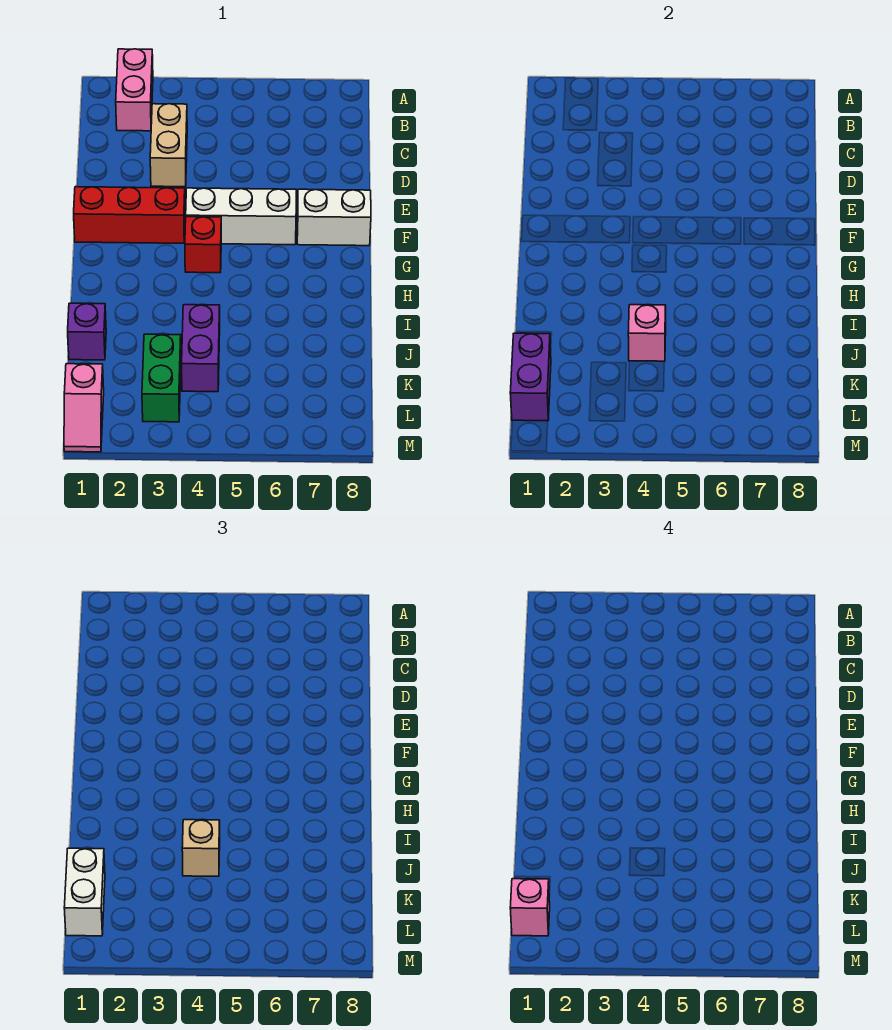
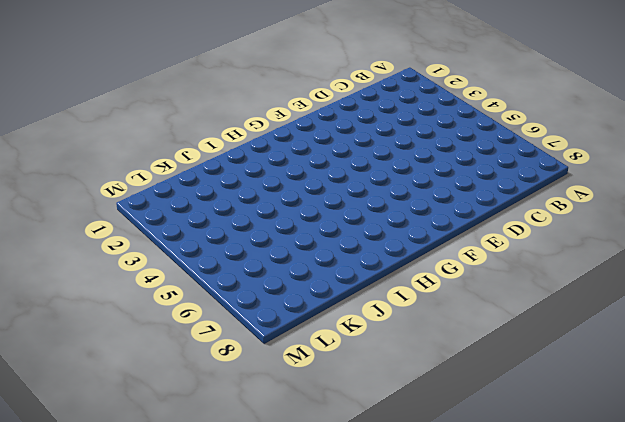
none -> pink 1x2 brick [116,49,153,131]
none -> tan 1x2 brick [150,104,187,187]
none -> red 1x3 brick [74,187,185,243]

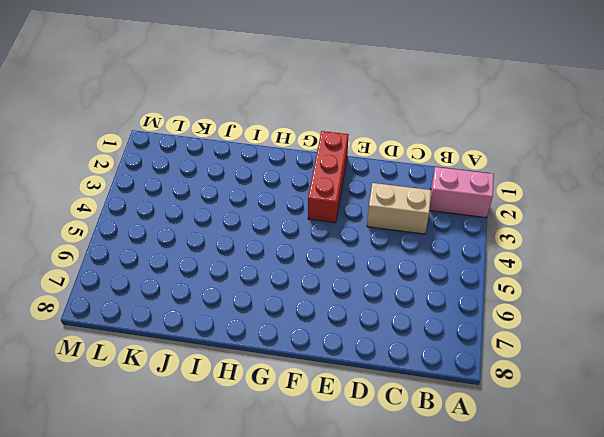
none -> white 1x3 brick [186,188,296,245]
none -> white 1x2 brick [297,189,371,246]
none -> red 1x1 brick [185,217,221,273]

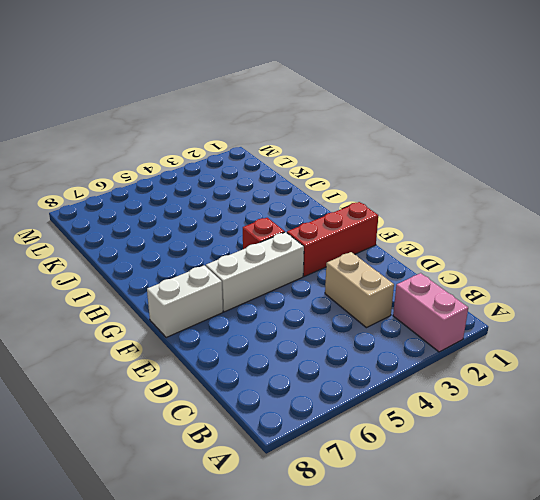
none -> purple 1x1 brick [68,303,106,360]
none -> purple 1x2 brick [182,305,220,392]
none -> green 1x2 brick [142,334,181,422]

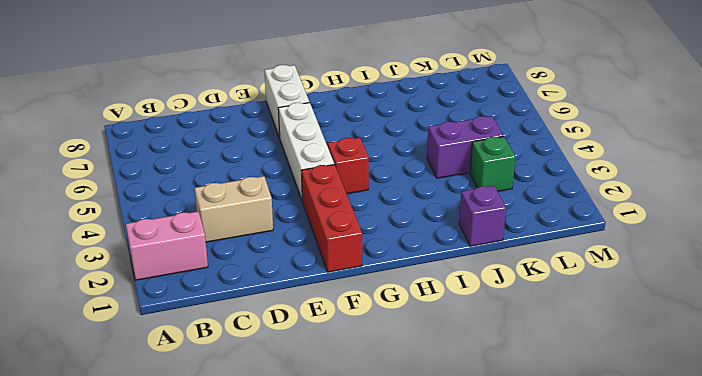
green 1x1 brick [470,136,515,191] -> green 1x2 brick [142,334,181,422]
none -> pink 1x2 slope [64,364,104,452]
none -> pink 1x1 brick [628,305,666,361]
none -> purple 1x2 brick [510,333,551,421]

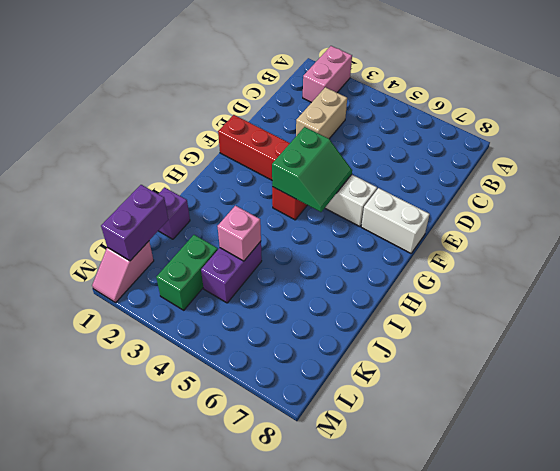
green 2x2 slope [272,127,352,212] -> none
none -> tan 1x1 brick [182,820,220,876]
none -> white 1x2 brick [64,848,105,936]
none -> pink 1x1 brick [510,879,550,936]

